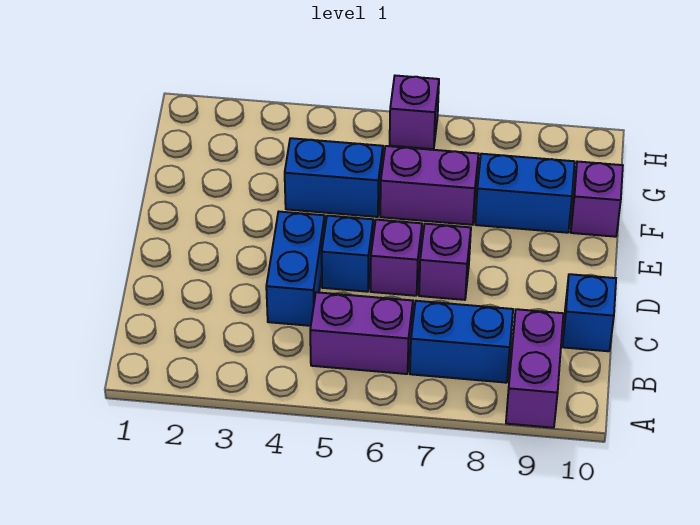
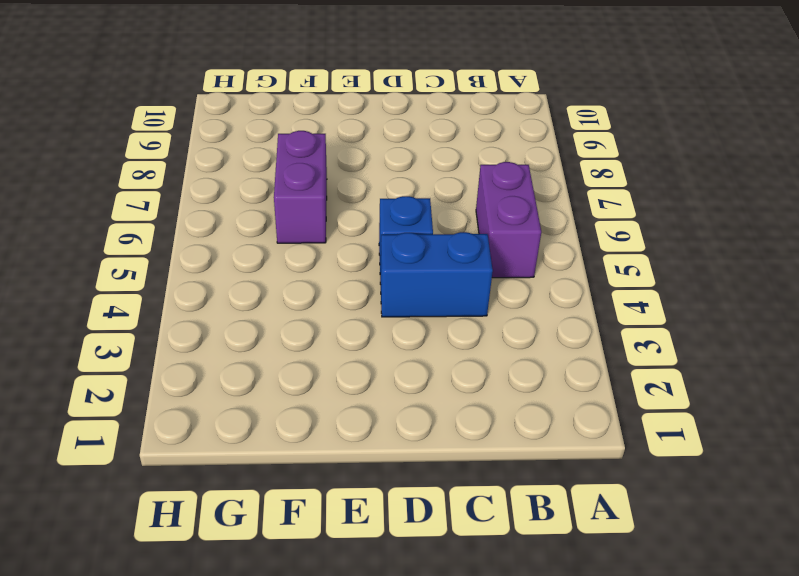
none -> purple 1x2 brick [506,309,563,428]
none -> blue 1x2 brick [410,301,513,383]
none -> blue 1x1 brick [562,274,616,351]

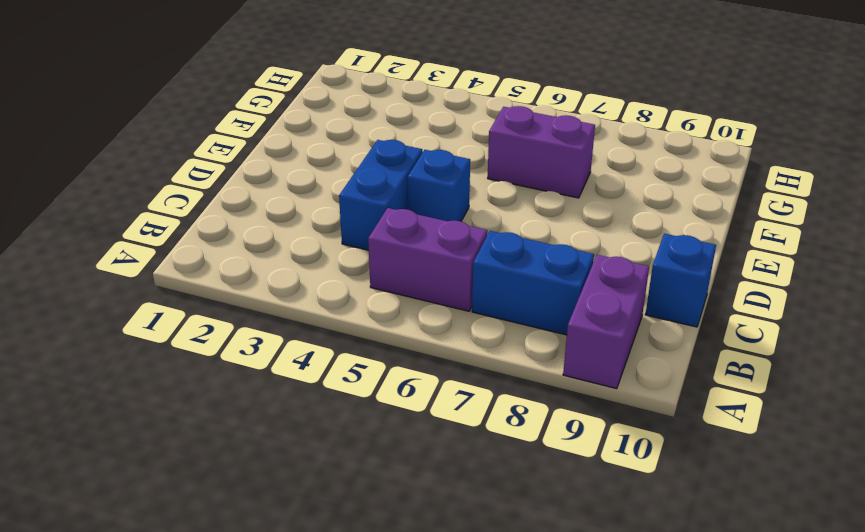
none -> purple 1x1 brick [371,220,422,296]
none -> purple 1x1 brick [419,224,471,300]
none -> blue 1x2 brick [285,138,383,217]

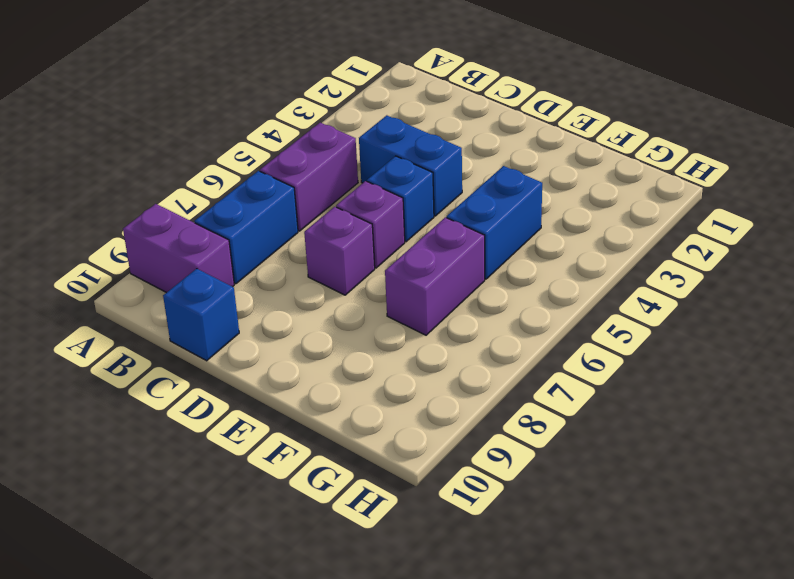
none -> blue 1x2 brick [475,154,575,233]
none -> purple 1x1 brick [571,162,623,237]
none -> purple 1x1 brick [390,76,439,149]

